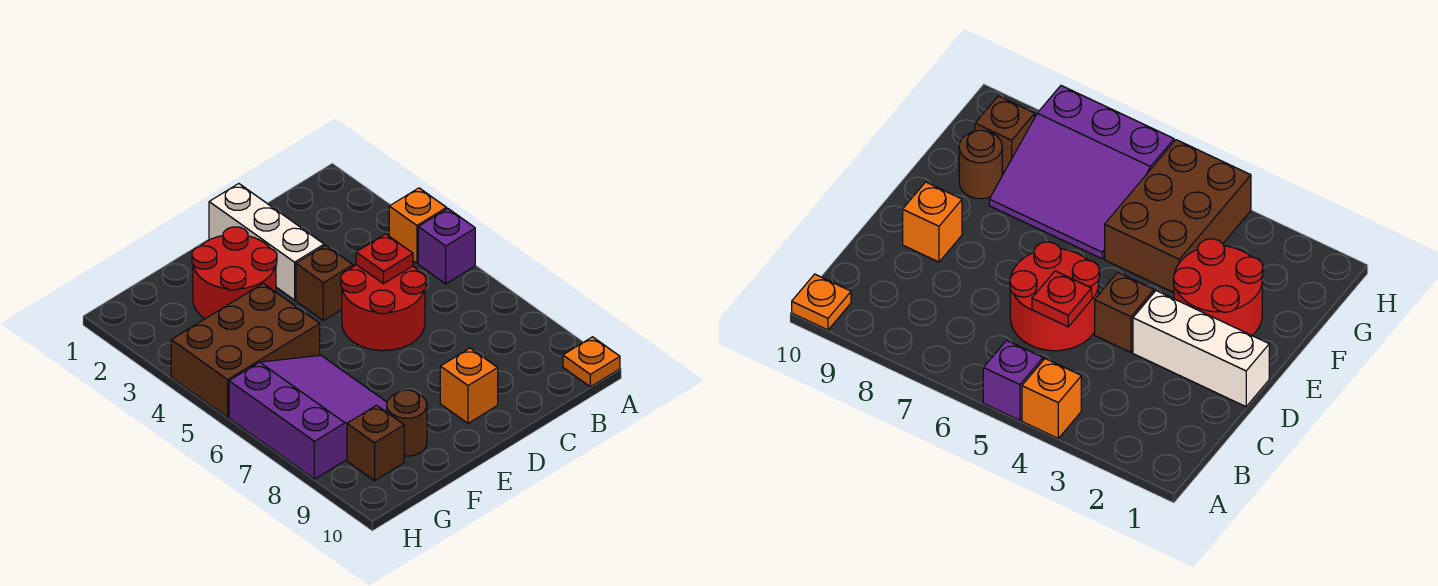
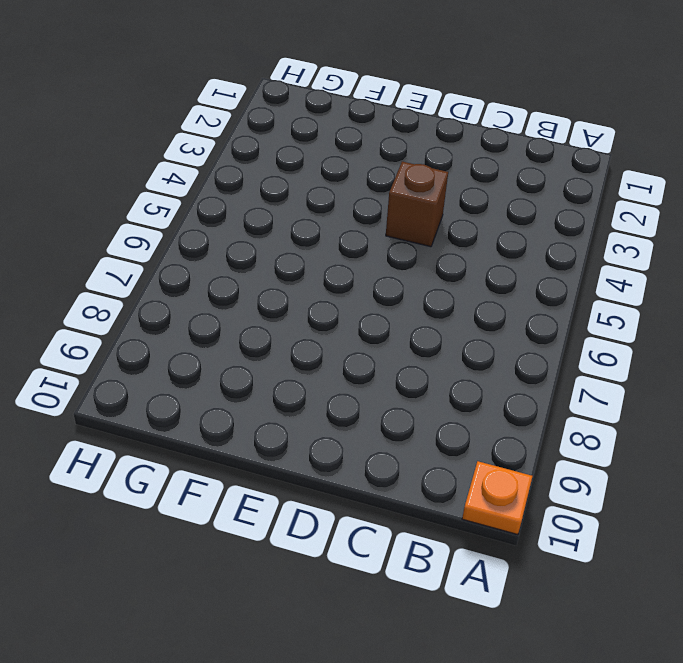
none -> orange 1x1 brick [389,188,447,263]
none -> purple 1x1 brick [418,209,475,284]
none -> red 2x2 round brick [341,265,426,351]

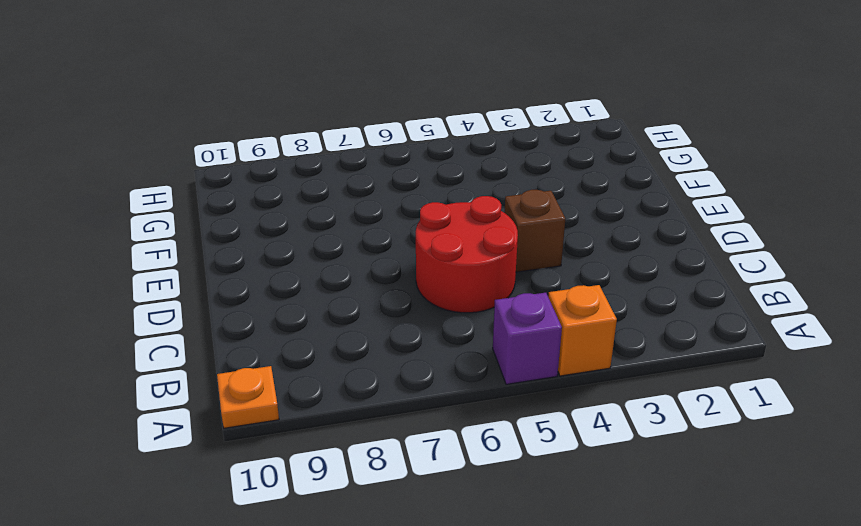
none -> white 1x3 brick [209,184,324,300]
none -> orange 1x1 brick [440,348,498,423]
none -> red 2x2 round brick [192,227,277,319]

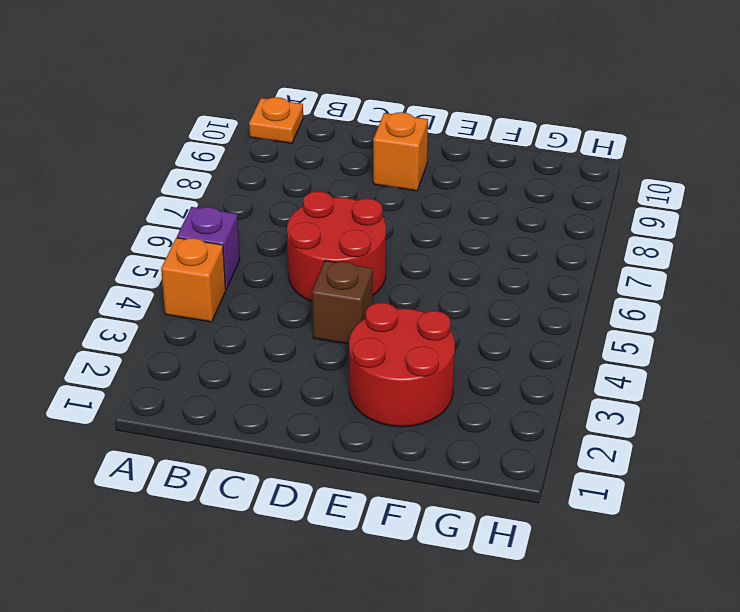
none -> white 1x3 brick [209,184,324,300]
none -> brown 2x3 brick [171,283,320,417]
none -> purple 3x3 slope [229,355,387,479]

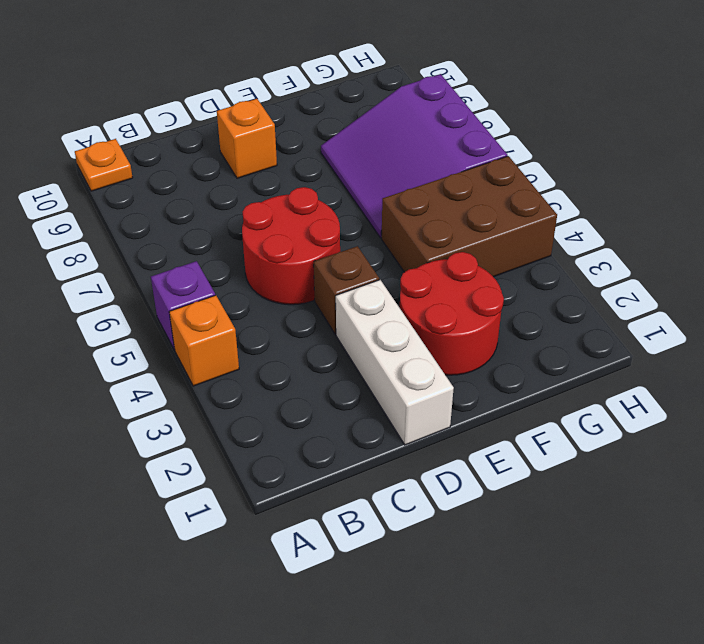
none -> brown 1x1 round brick [387,390,427,456]
none -> brown 1x1 brick [347,405,404,481]
none -> red 1x1 plate [356,234,413,284]

